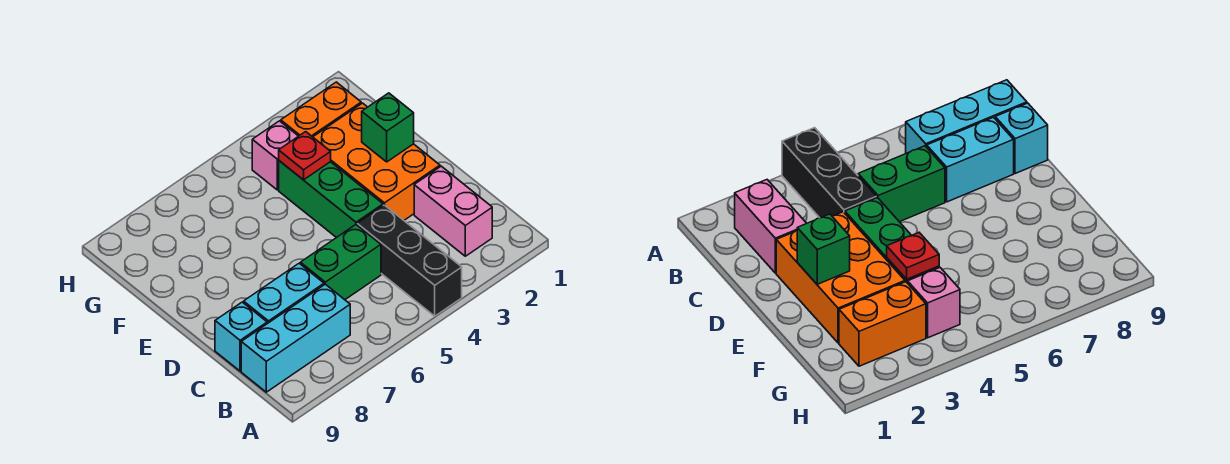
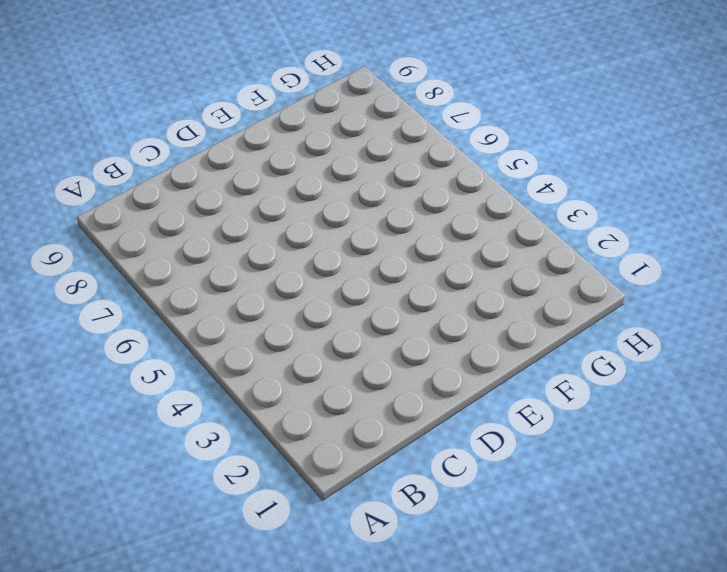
none -> black 1x3 brick [357,205,462,316]
none -> pink 1x2 brick [414,166,492,256]
none -> cyan 1x3 brick [241,284,350,392]

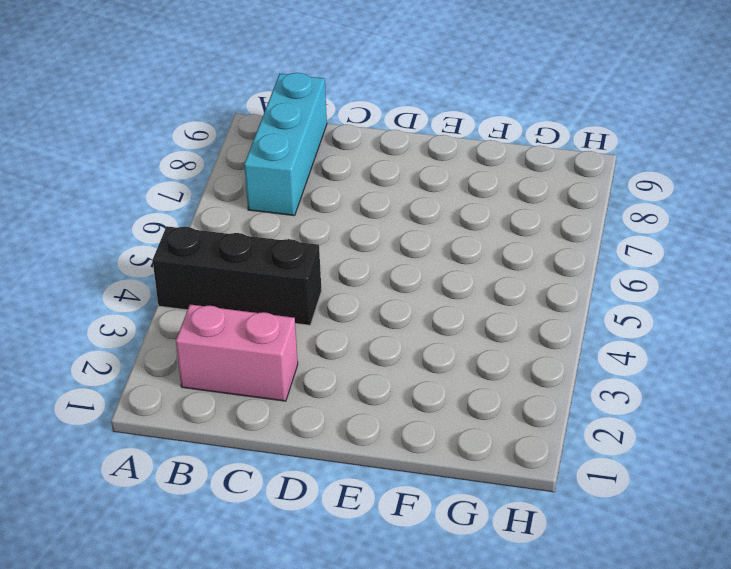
none -> green 1x2 brick [300,225,381,300]
none -> cyan 1x2 brick [244,263,324,324]
none -> cyan 1x1 brick [215,302,267,371]

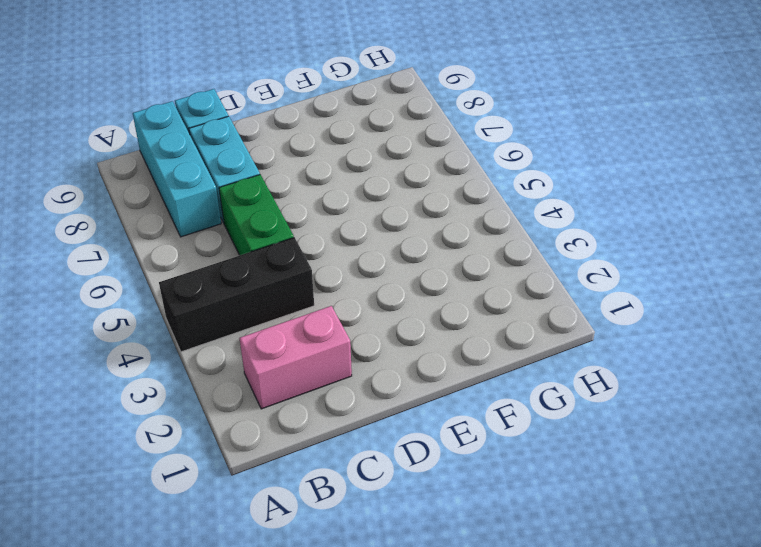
none -> orange 2x3 brick [313,103,440,220]
none -> green 1x3 brick [279,161,383,238]
none -> orange 1x2 brick [281,82,361,137]

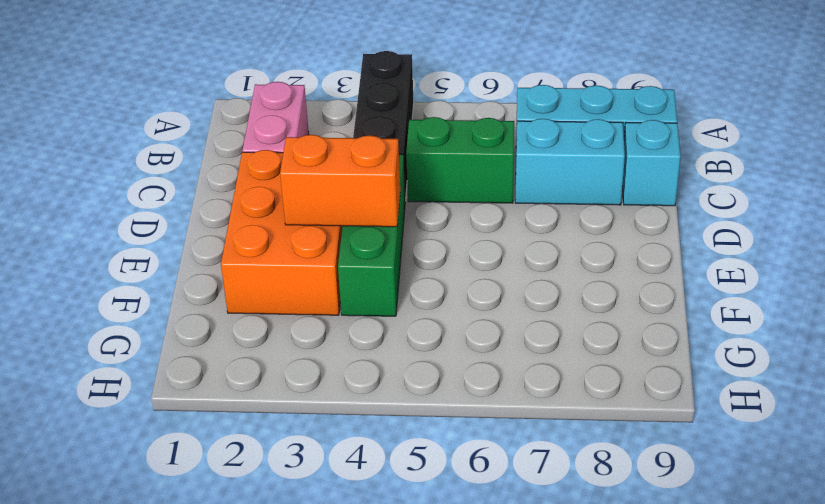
orange 1x2 brick [280,135,400,227] -> orange 1x2 brick moved to [281,82,361,137]
none -> pink 1x1 brick [252,121,298,190]
none -> green 1x1 brick [362,93,414,162]
none -> red 1x1 plate [279,132,331,180]

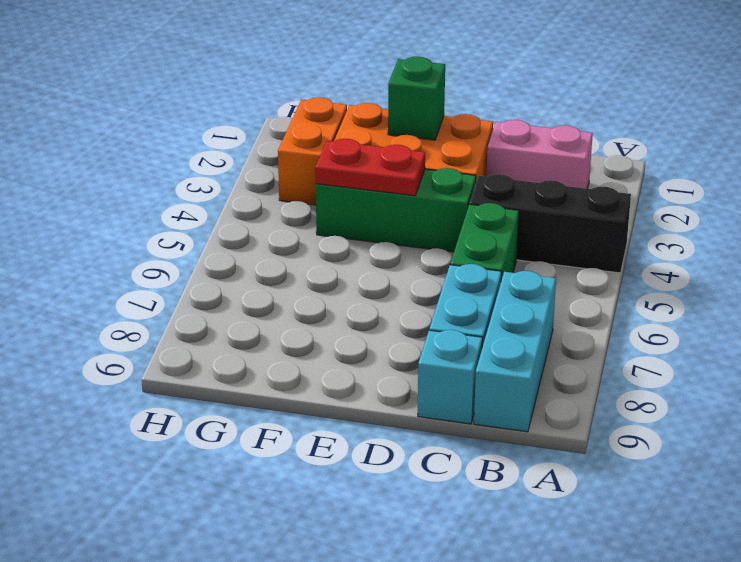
red 1x2 plate [315,139,425,196] -> red 1x1 plate [279,132,331,180]
none -> pink 1x1 brick [252,121,298,190]

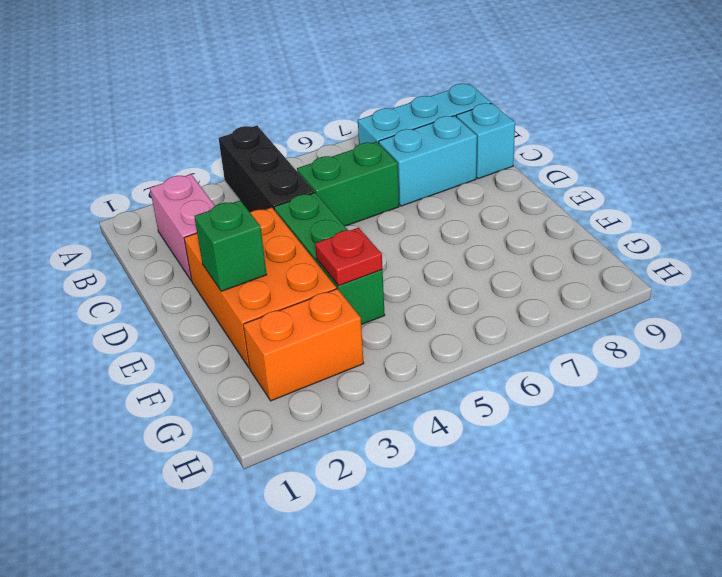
none -> pink 1x1 brick [252,121,298,190]

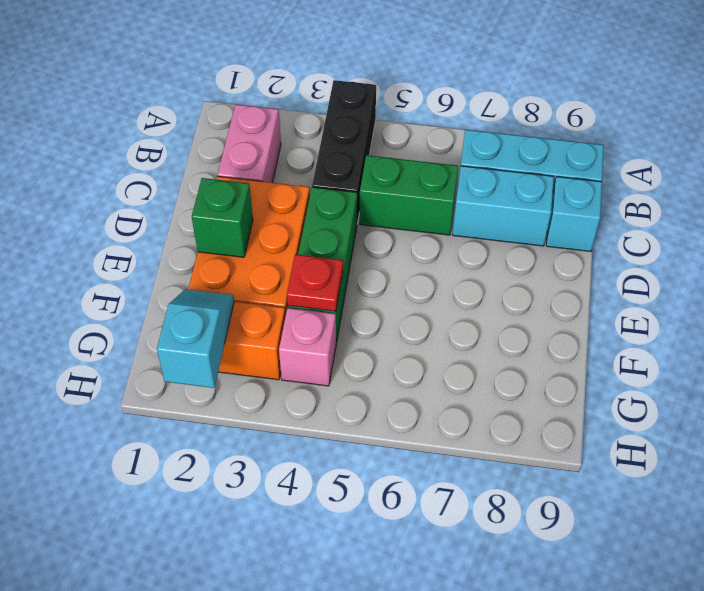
cyan 1x2 slope [157,289,234,388] -> none

